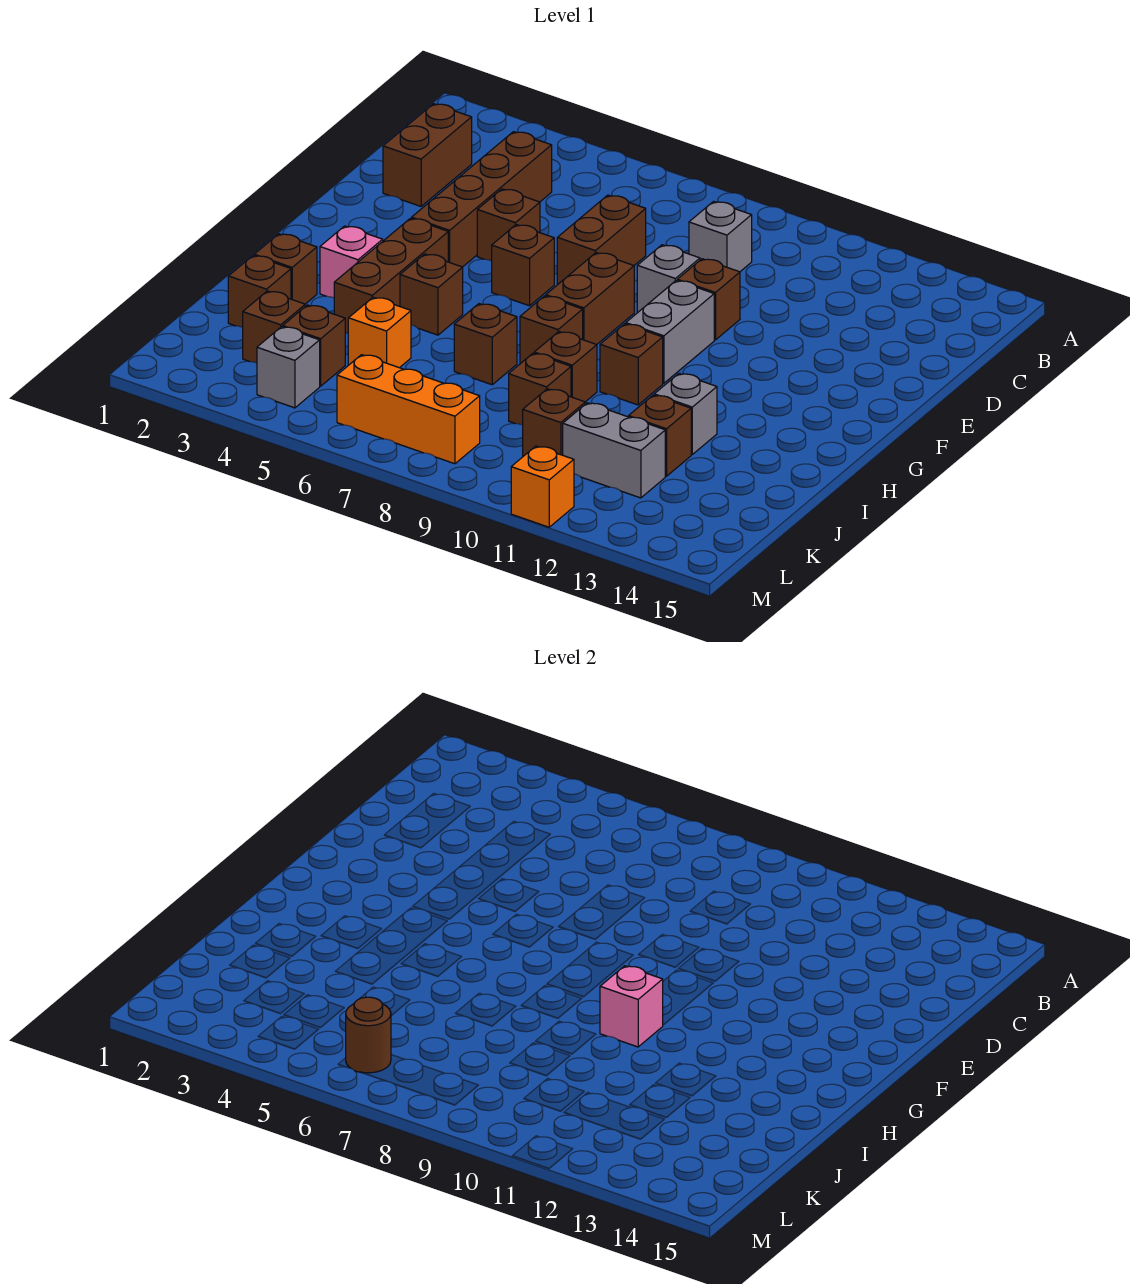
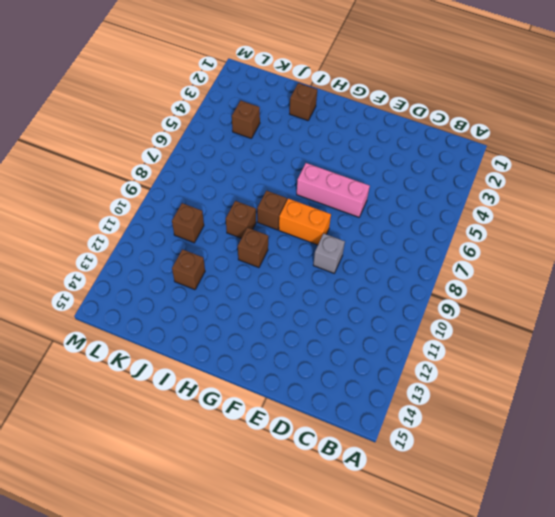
pink 1x3 brick [297,163,370,217] -> brown 1x1 brick [492,225,554,306]
orange 1x2 brick [279,199,331,245] -> brown 1x2 brick [546,253,634,345]
none -> brown 1x2 brick [383,104,472,206]
none -> brown 1x4 brick [412,132,552,267]
none -> grey 1x1 brick [689,201,752,272]
none -> brown 1x2 brick [557,195,646,285]

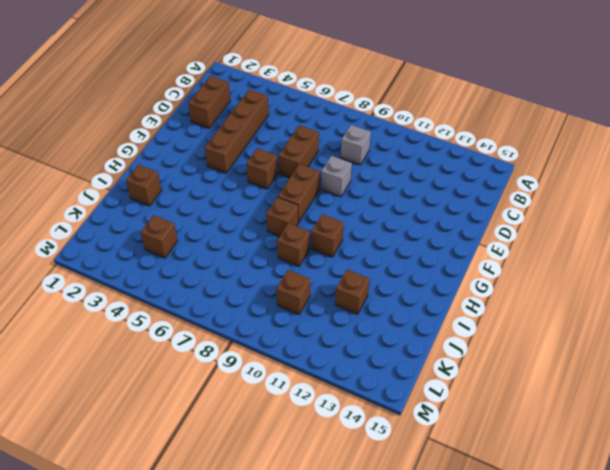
none -> brown 1x1 brick [477,189,540,261]
none -> brown 1x1 brick [677,259,740,340]
none -> grey 1x2 brick [626,280,714,383]
none -> brown 1x3 brick [334,218,448,333]

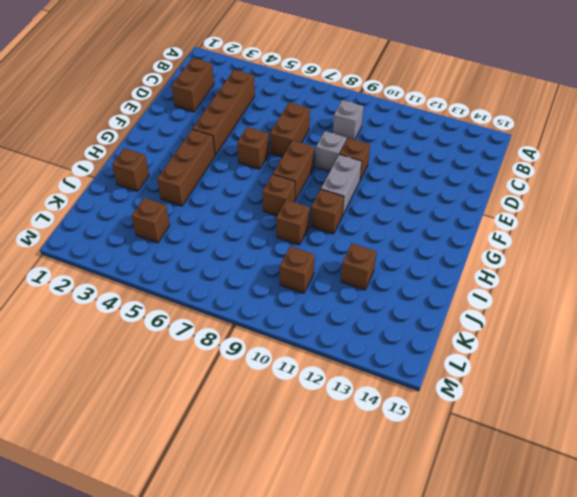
none -> brown 1x1 brick [477,189,540,261]
none -> pink 1x1 brick [320,226,383,298]
none -> brown 1x1 brick [400,254,463,335]
none -> brown 1x1 brick [454,304,517,385]

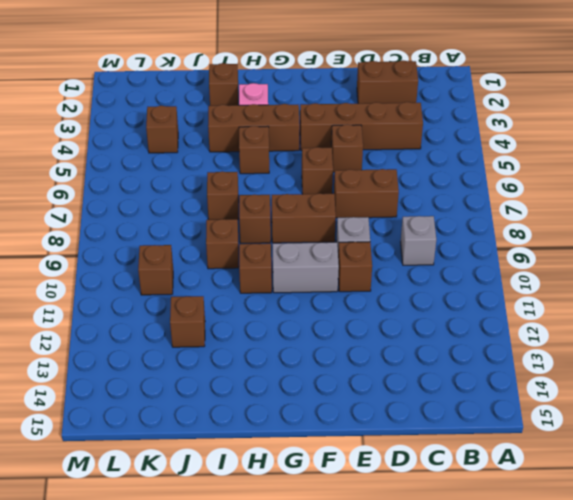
none -> grey 1x1 brick [654,373,717,454]
none -> brown 1x1 brick [228,255,291,327]
none -> orange 1x1 brick [348,297,411,368]
none -> brown 1x1 brick [509,353,571,425]

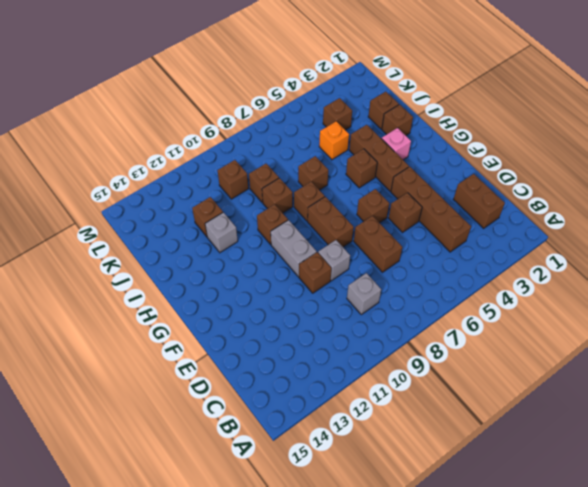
none -> brown 1x1 brick [243,291,305,363]
none -> grey 1x2 brick [563,403,665,498]
none -> grey 1x1 brick [257,327,320,408]
none -> orange 1x3 brick [337,355,480,464]

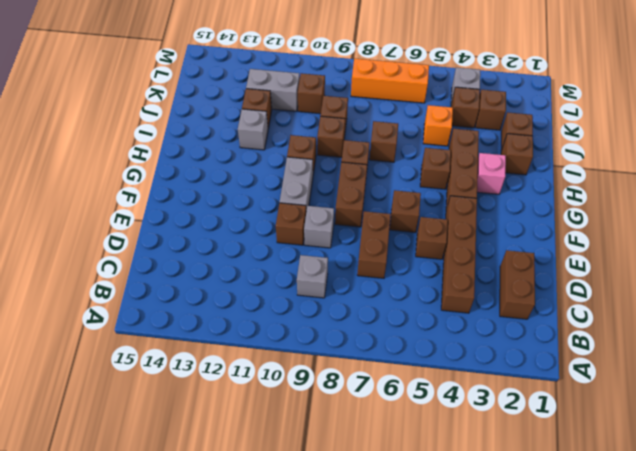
none -> orange 1x1 brick [511,446,574,527]
none -> pink 1x1 brick [600,966,663,1047]
none -> brown 1x1 round brick [346,997,391,1073]

